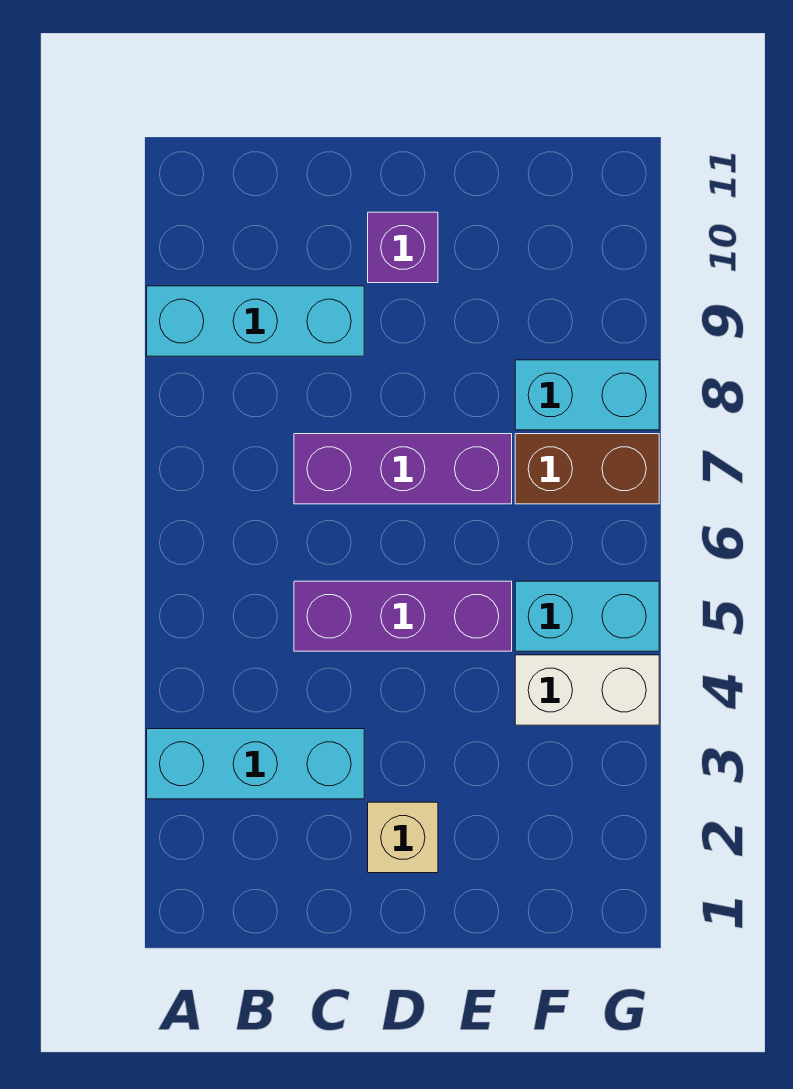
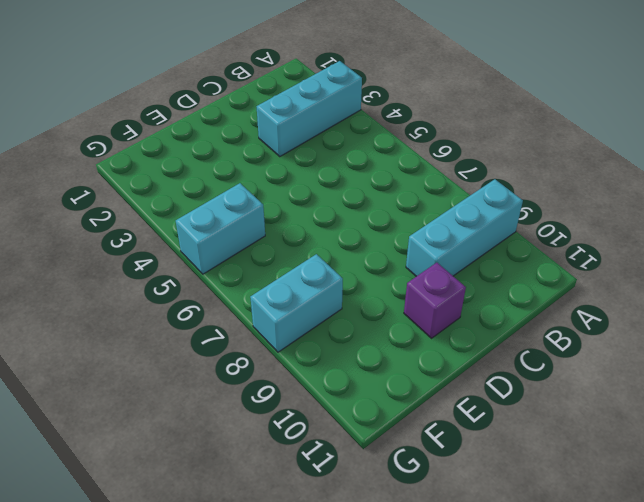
none -> purple 1x3 brick [294,581,512,651]
none -> purple 1x3 brick [294,434,512,504]

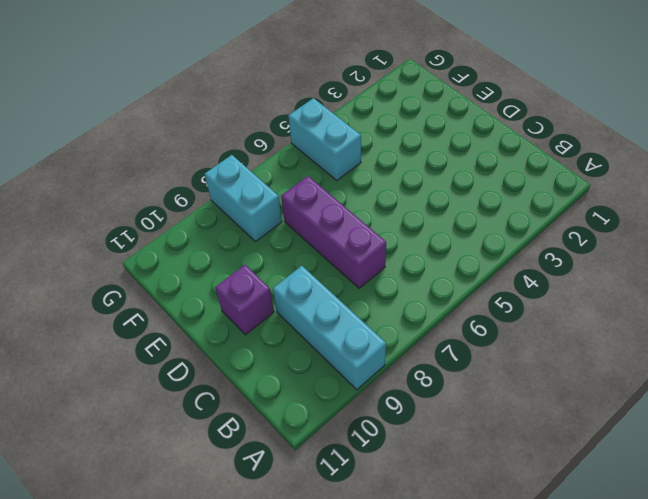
none -> cyan 1x3 brick [147,729,364,799]
none -> purple 1x3 brick [294,581,512,651]

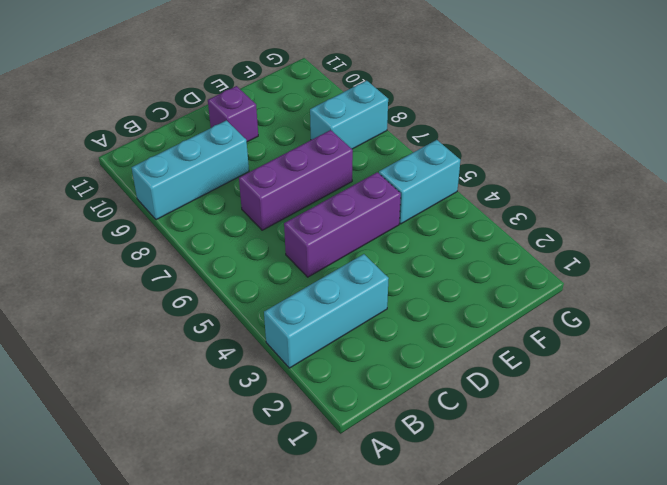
none -> tan 1x1 brick [368,802,438,873]
none -> white 1x2 brick [515,655,659,725]

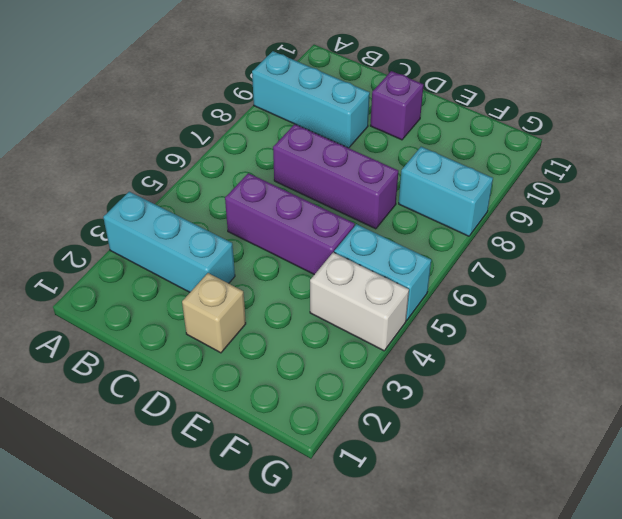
none -> brown 1x2 brick [515,434,659,504]

